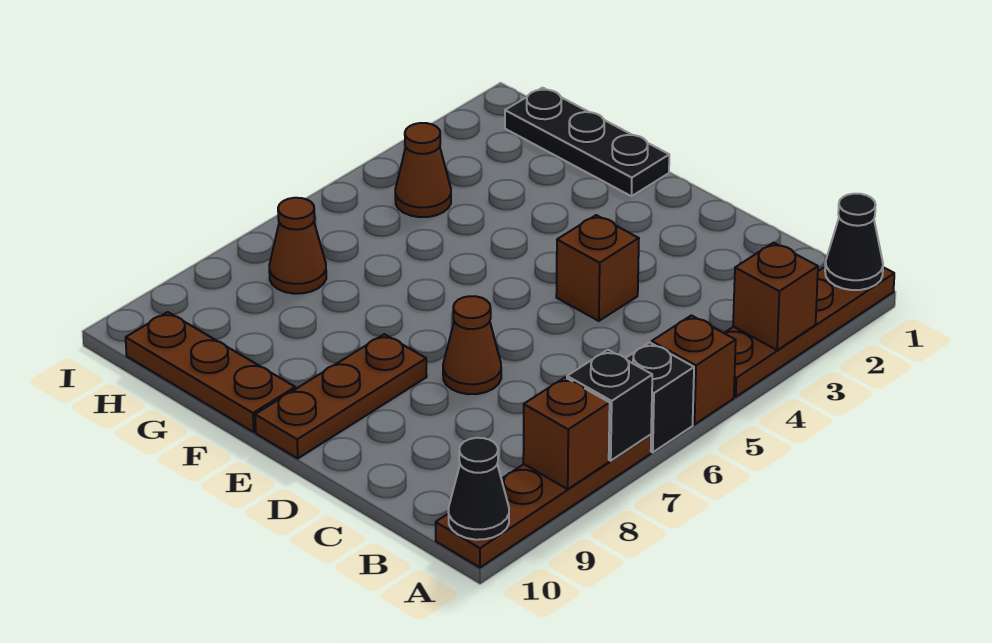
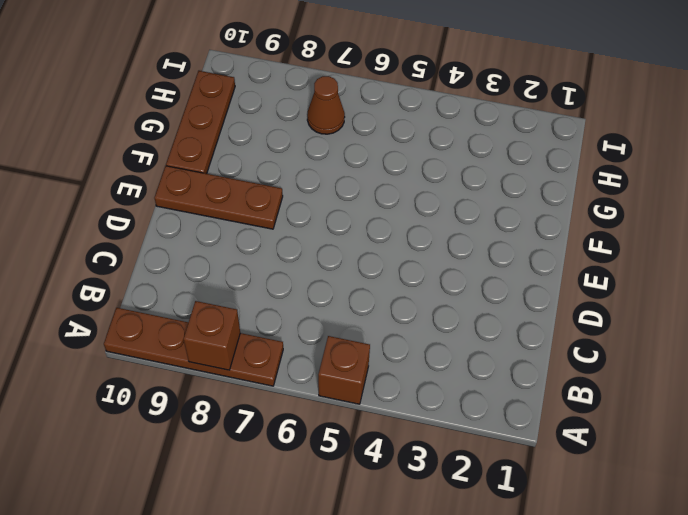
none -> brown 1x4 plate [725,267,894,397]
none -> black 1x1 brick [626,342,694,452]
none -> brown 1x1 brick [556,215,639,321]

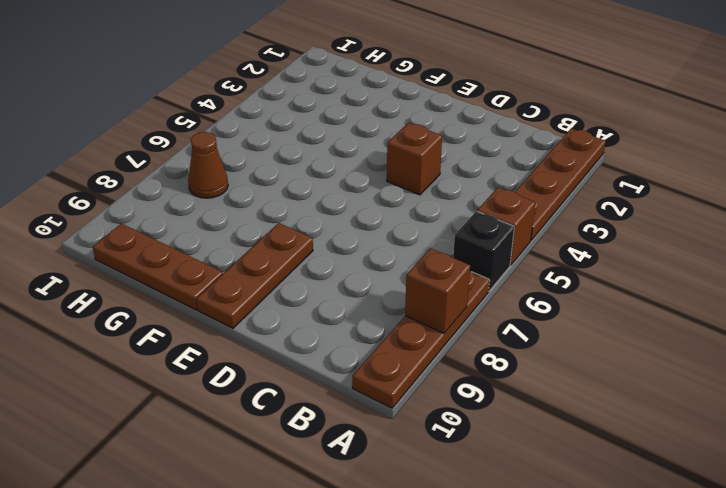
none -> brown 1x1 cone [443,296,501,394]
none -> black 1x3 plate [505,88,669,196]
none -> brown 1x1 cone [395,123,451,217]

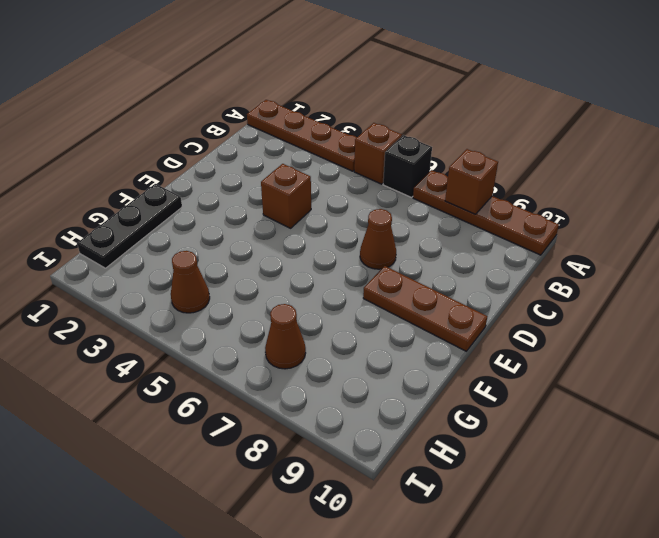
none -> brown 1x3 plate [126,312,295,432]
none -> black 1x1 cone [825,194,883,290]
none -> brown 1x1 brick [733,243,818,350]

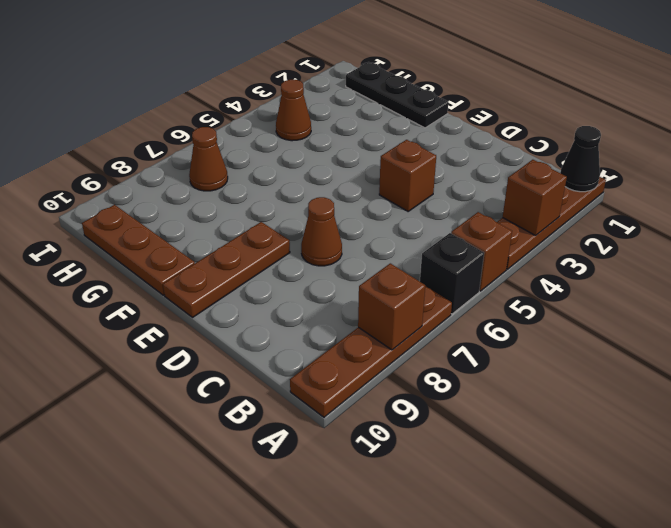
none -> black 1x1 brick [567,350,652,461]
none -> black 1x1 cone [448,438,509,540]

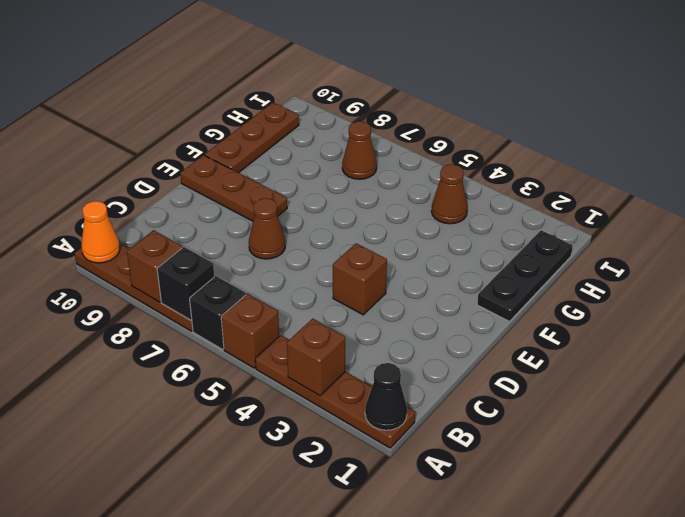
orange 1x1 cone [82,201,120,263] -> black 1x1 cone [448,438,509,540]

